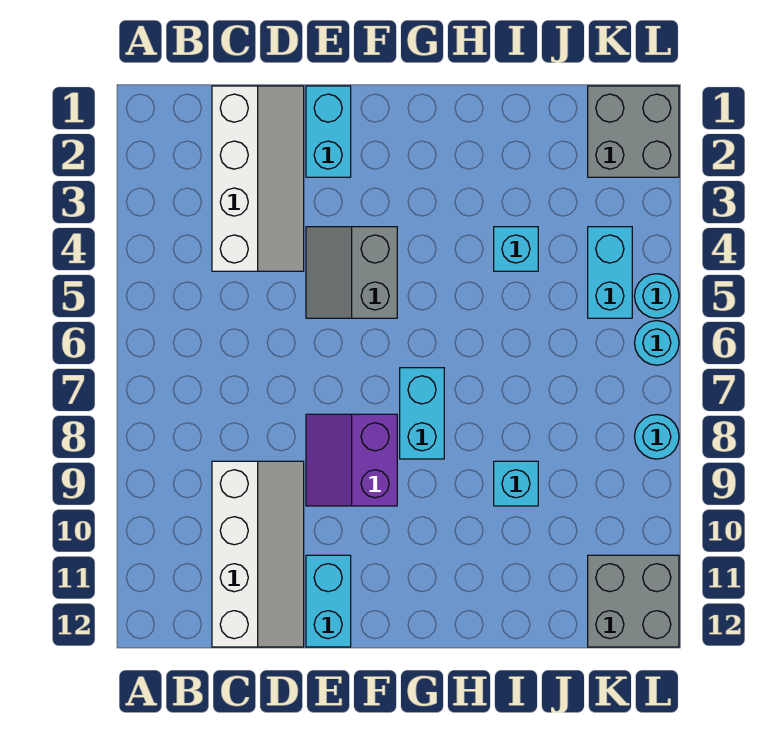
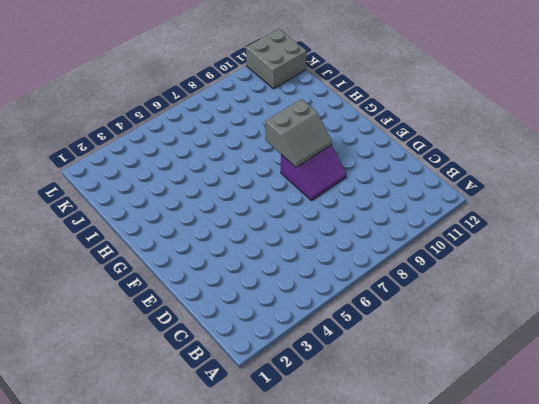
grey 2x2 slope [265,99,332,167] -> grey 2x2 slope moved to [306,227,397,318]
none -> white 2x4 slope [212,86,304,271]
none -> white 2x4 slope [212,461,304,647]
none -> cyan 1x2 brick [306,86,351,177]

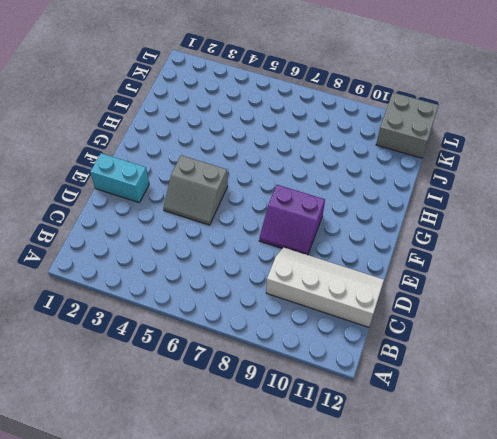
none -> white 2x4 slope [212,86,304,271]
none -> cyan 1x2 brick [306,555,351,647]
none -> cyan 1x2 brick [400,368,444,459]

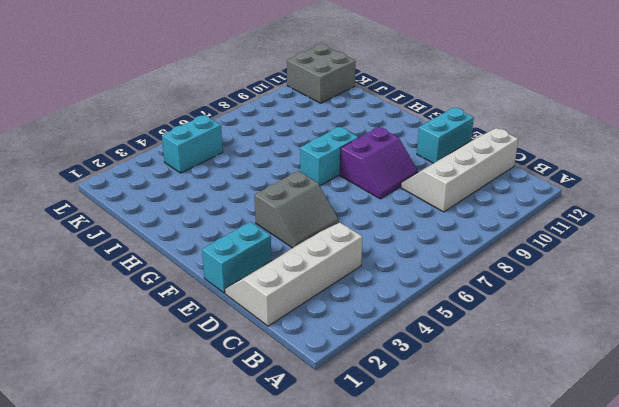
none -> cyan 1x1 brick [494,227,538,271]
none -> cyan 1x1 brick [494,461,538,506]
none -> grey 2x2 brick [588,86,679,177]

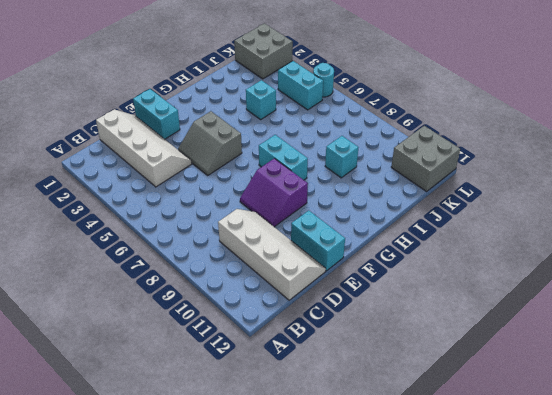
none -> cyan 1x1 round brick [635,321,679,365]
none -> cyan 1x1 round brick [635,415,679,459]

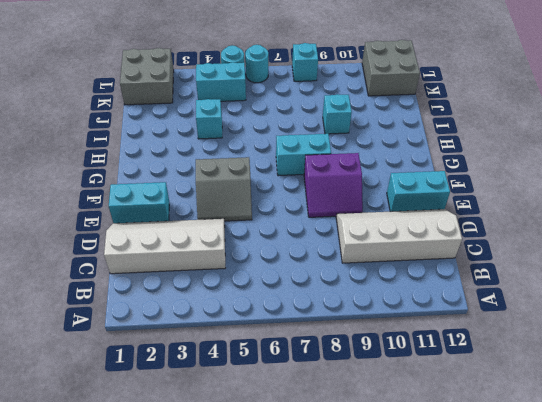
cyan 1x1 brick [292,43,318,81] -> cyan 1x1 round brick [635,415,679,459]

